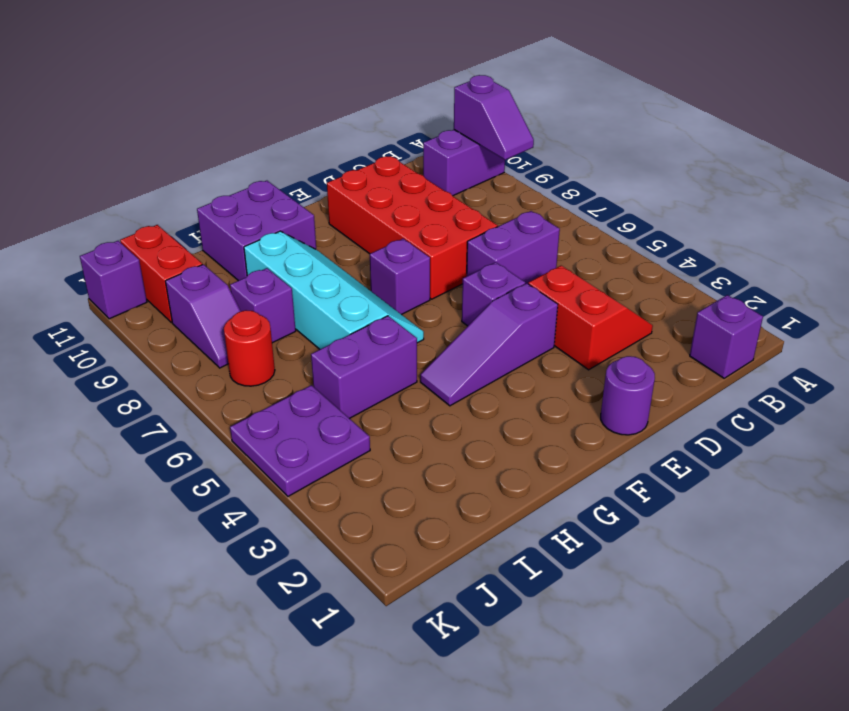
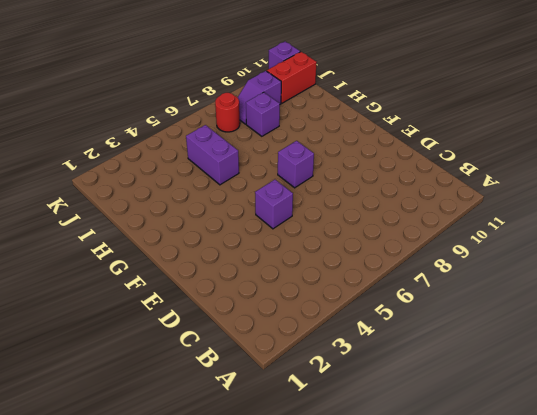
none -> purple 1x2 brick [423,130,505,196]
none -> purple 1x1 brick [690,295,763,378]
none -> red 2x2 slope [528,266,653,370]

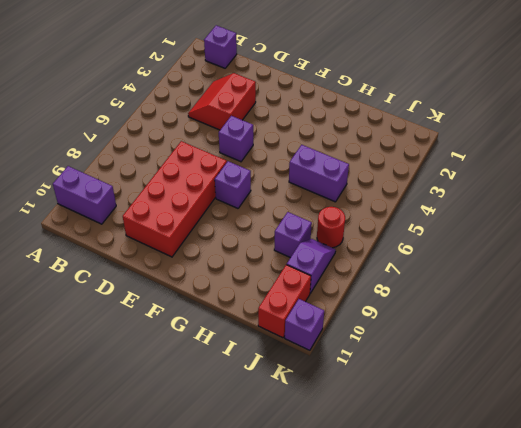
none -> purple 1x2 brick [467,211,560,284]
none -> purple 1x1 round brick [601,356,655,435]
none -> purple 1x3 slope [420,283,558,406]

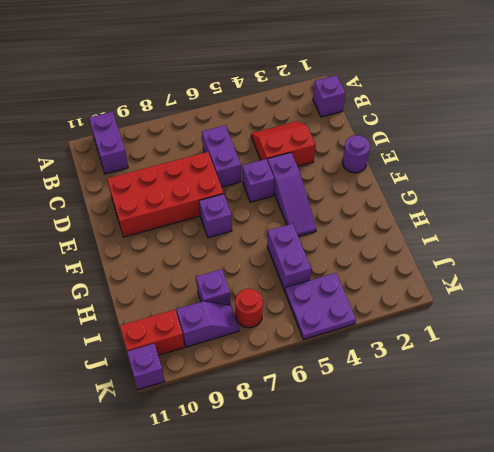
none -> cyan 2x4 slope [244,231,424,349]
none -> purple 2x2 brick [197,181,316,281]
none -> purple 1x2 slope [454,75,534,160]

